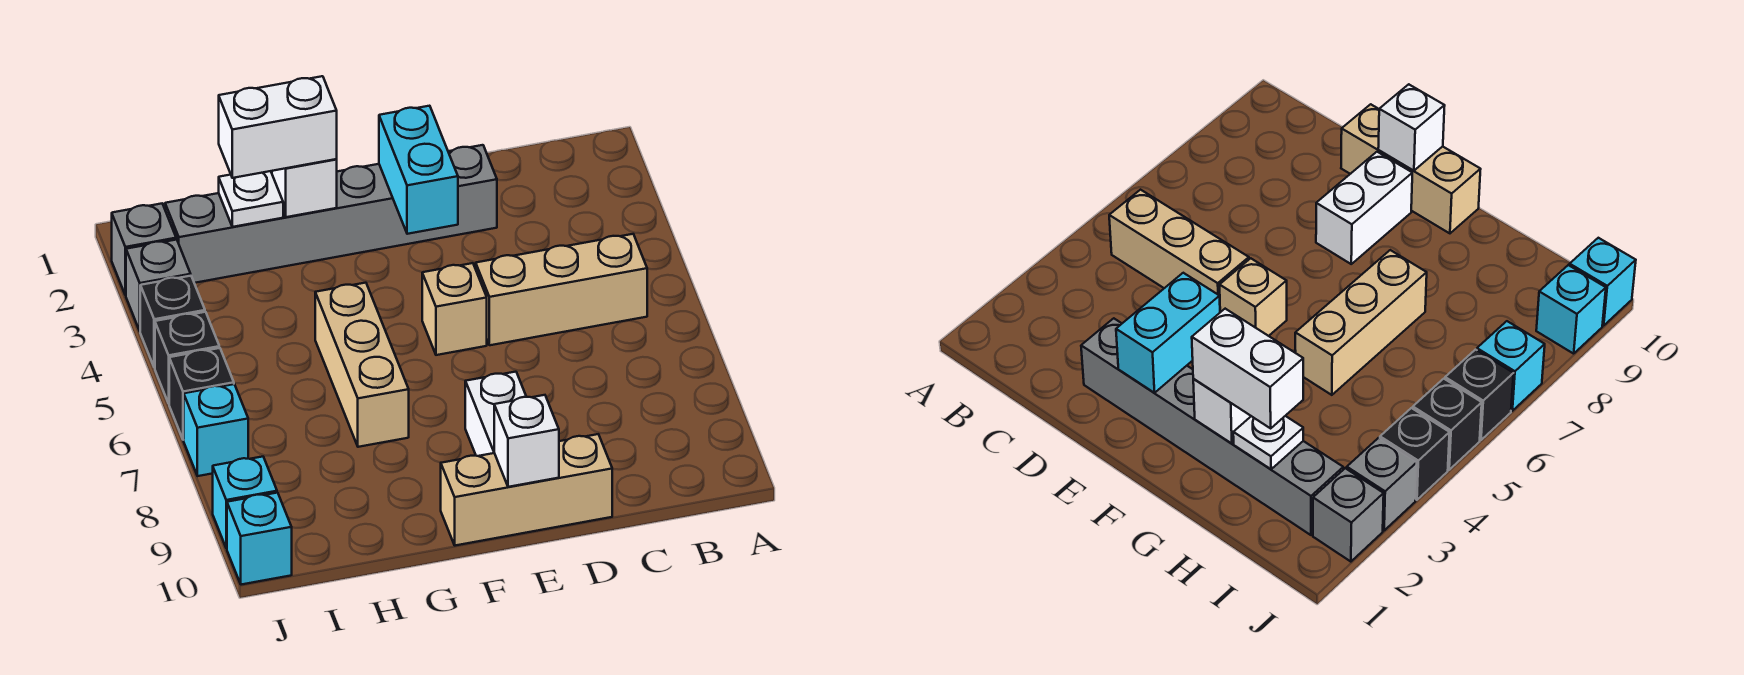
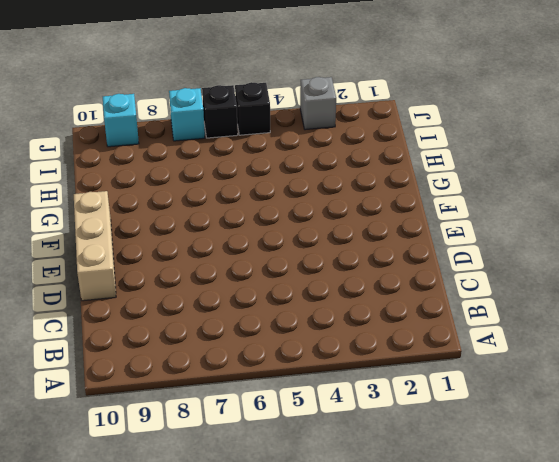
none -> tan 1x3 brick [476,234,647,345]
none -> grey 1x6 brick [165,145,497,283]
none -> tan 1x1 brick [422,263,487,355]

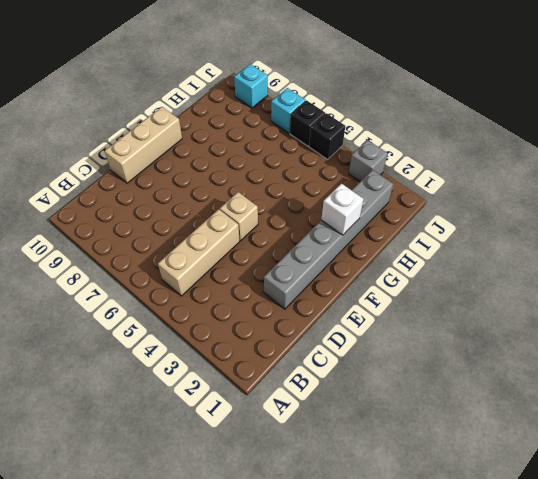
none -> white 1x2 brick [465,372,526,456]
none -> tan 1x3 brick [315,283,409,447]
none -> grey 1x1 brick [112,204,176,295]

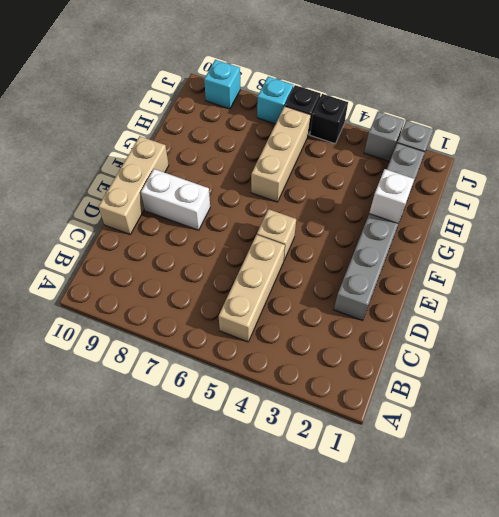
tan 1x3 brick [251,106,311,202] -> tan 1x3 brick turned to [315,283,409,447]
none -> black 1x1 brick [140,276,205,368]
none -> cyan 1x1 brick [227,493,292,585]
none -> cyan 1x2 brick [379,106,458,234]

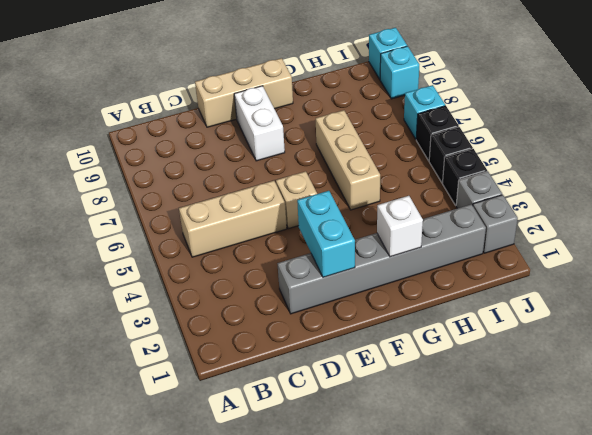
none -> white 1x1 brick [494,395,559,487]
none -> white 1x1 plate [219,171,283,227]
none -> white 1x2 brick [219,76,337,178]

